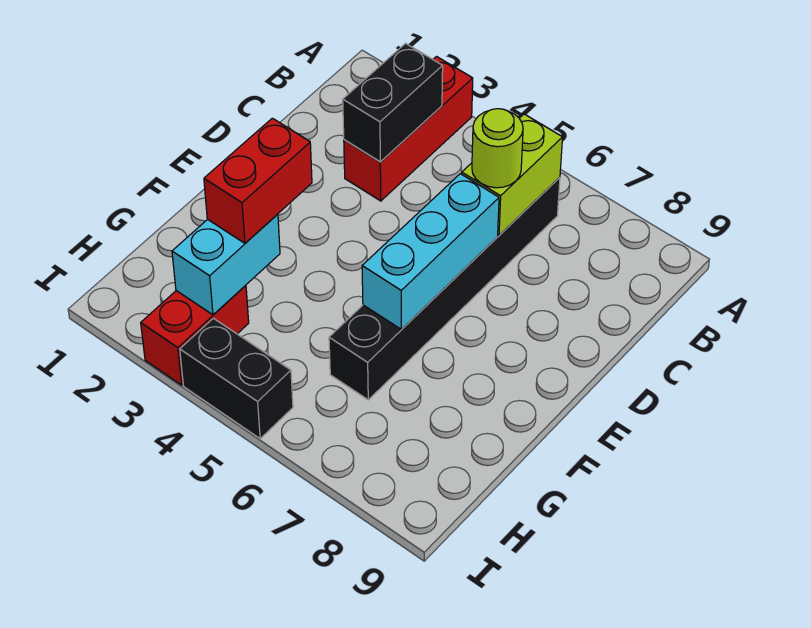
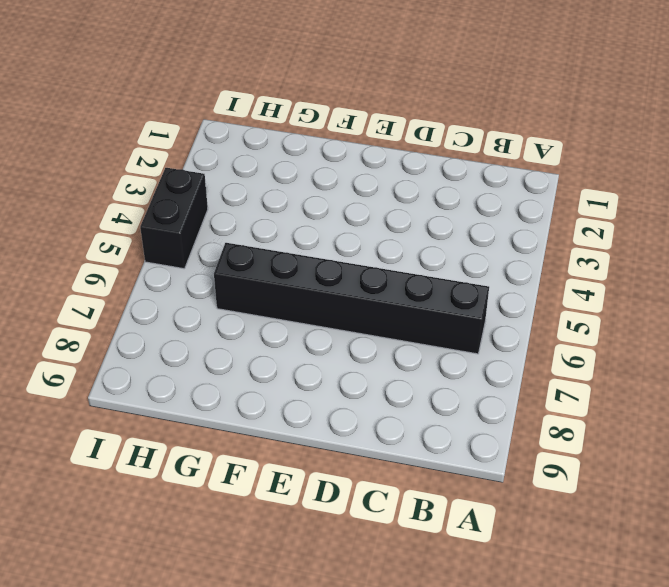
none -> red 1x3 brick [344,57,473,201]
none -> red 1x2 brick [141,285,249,385]

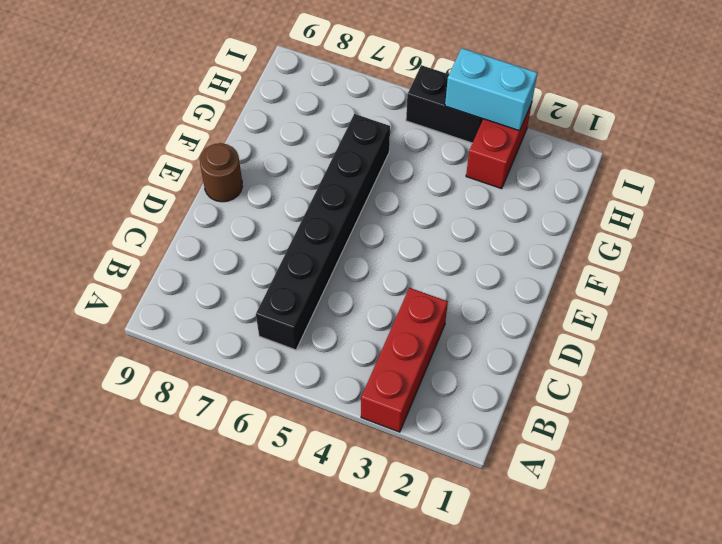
brown 1x1 round brick [200,143,242,202] -> none
cyan 1x2 brick [445,48,537,131] -> cyan 1x2 brick turned to [172,214,280,315]
none -> black 1x2 brick [343,43,443,162]
none -> lime 1x2 brick [462,114,563,235]

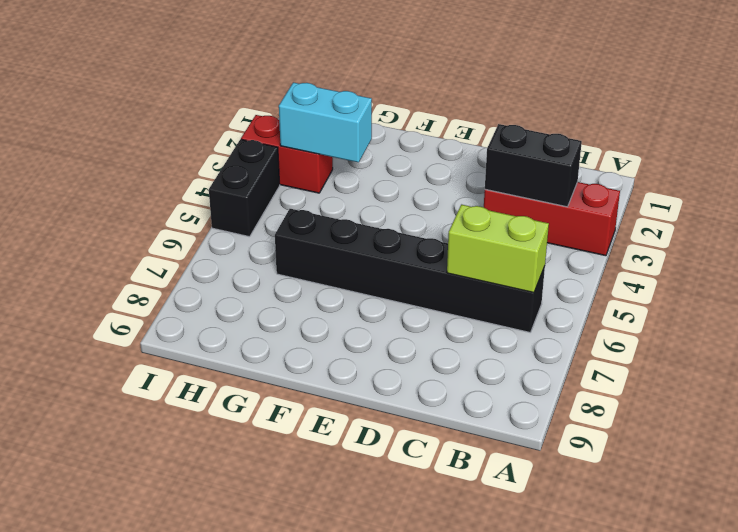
none -> cyan 1x3 brick [362,174,499,330]
none -> lime 1x1 round brick [472,109,523,188]

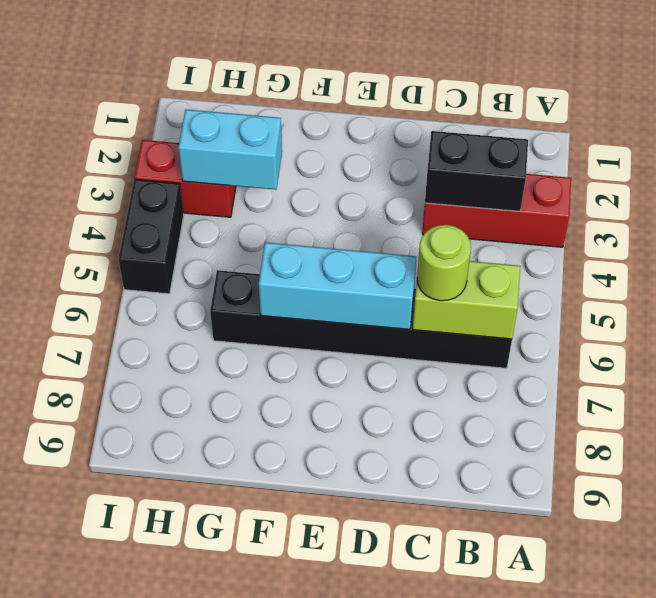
none -> red 1x2 brick [204,118,312,243]

